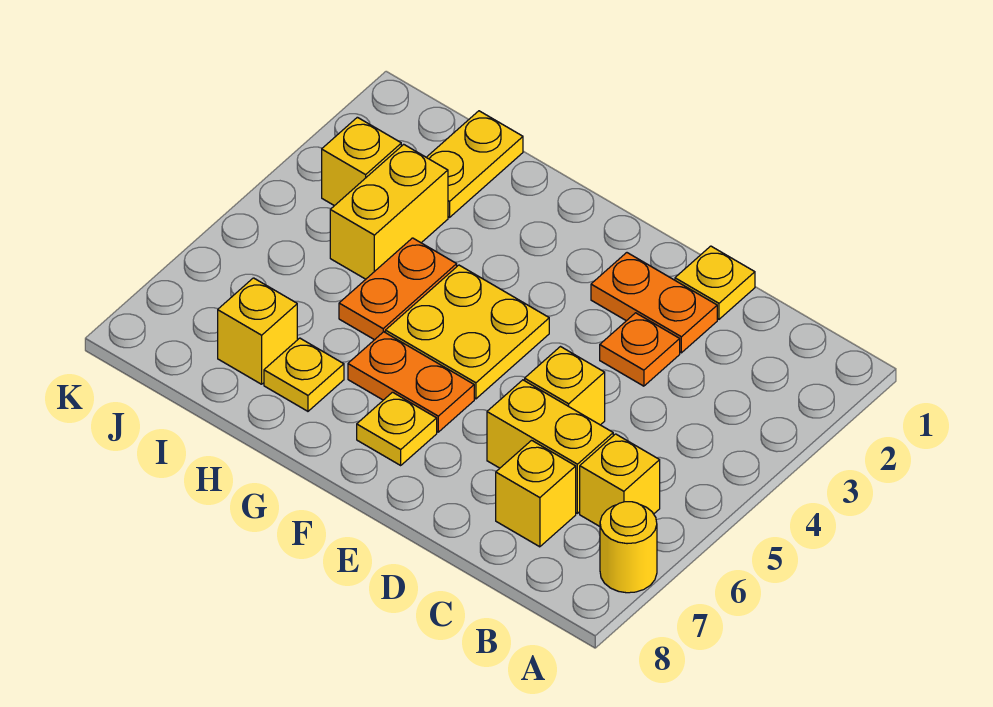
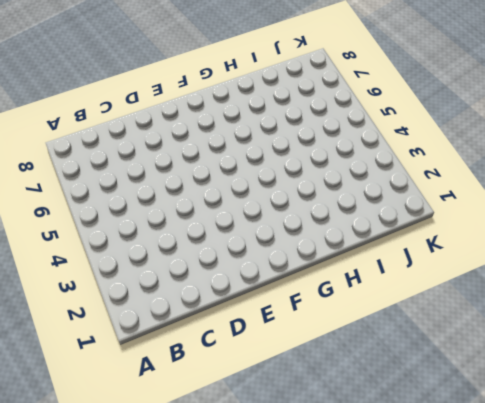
none -> yellow 1x1 round brick [600,502,657,593]
none -> yellow 1x1 brick [580,434,660,526]
none -> yellow 1x2 brick [487,380,613,513]

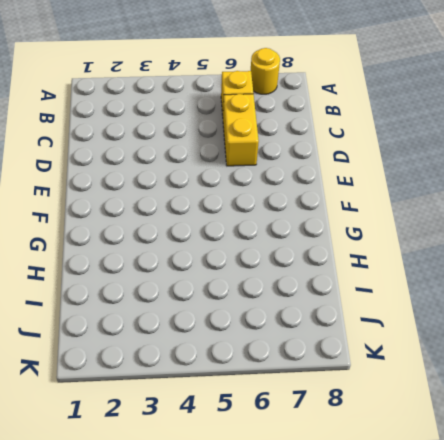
none -> yellow 1x1 brick [496,440,576,547]
none -> yellow 1x1 plate [675,246,755,319]
none -> orange 1x2 plate [591,253,717,353]

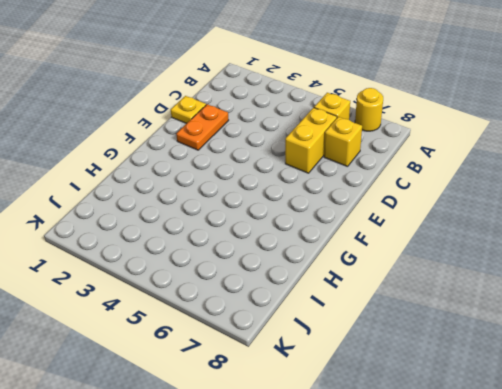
none -> orange 1x1 plate [600,313,680,386]
none -> yellow 1x1 brick [525,347,605,425]
none -> yellow 2x2 plate [385,265,549,399]

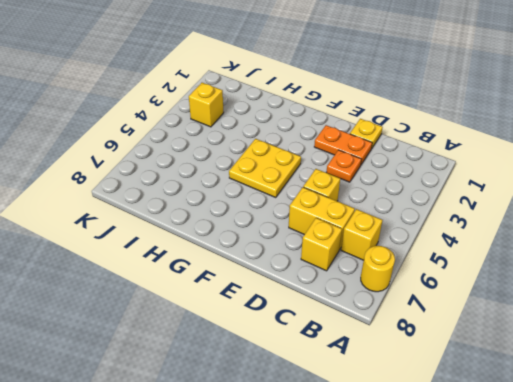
none -> orange 1x2 plate [348,332,474,432]
none -> yellow 1x1 plate [357,392,437,465]
none -> orange 1x2 plate [339,238,457,340]

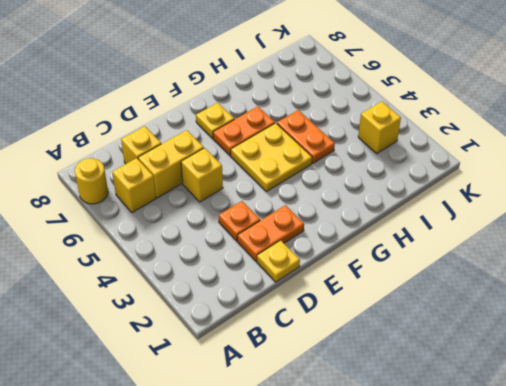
none -> yellow 1x1 plate [264,338,344,411]
none -> yellow 1x2 plate [426,111,523,217]
none -> yellow 1x2 brick [330,144,448,279]

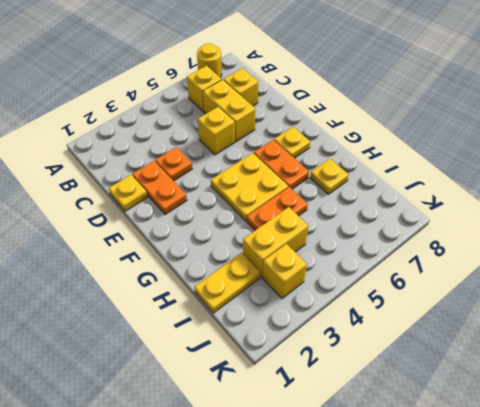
none -> yellow 1x1 brick [218,278,297,384]

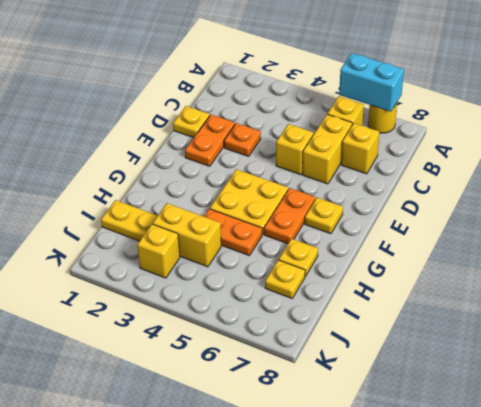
cyan 1x2 brick [339,53,404,112] -> none
yellow 1x1 plate [265,260,305,298] -> yellow 1x1 brick [218,278,297,384]

